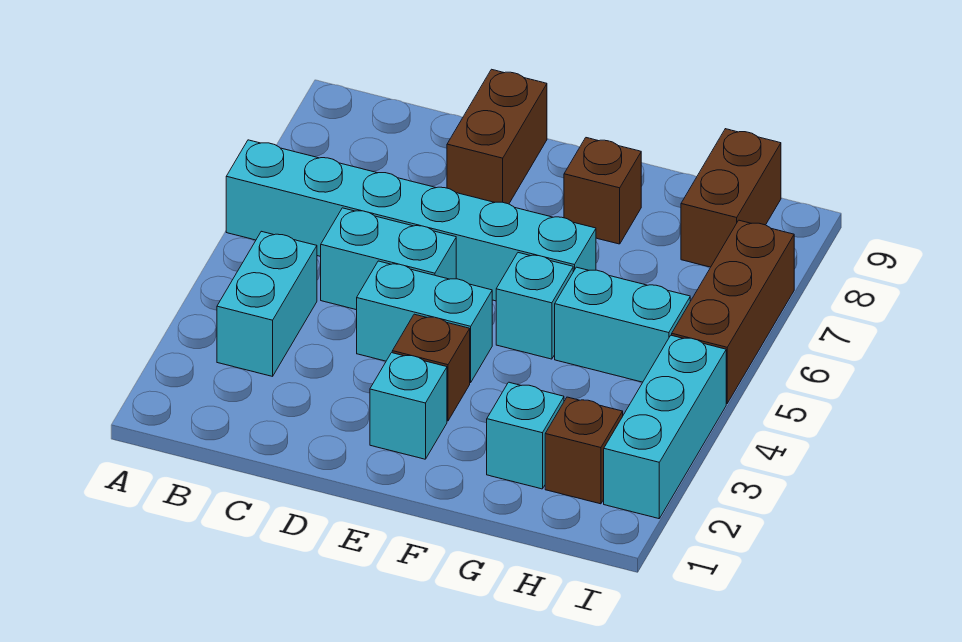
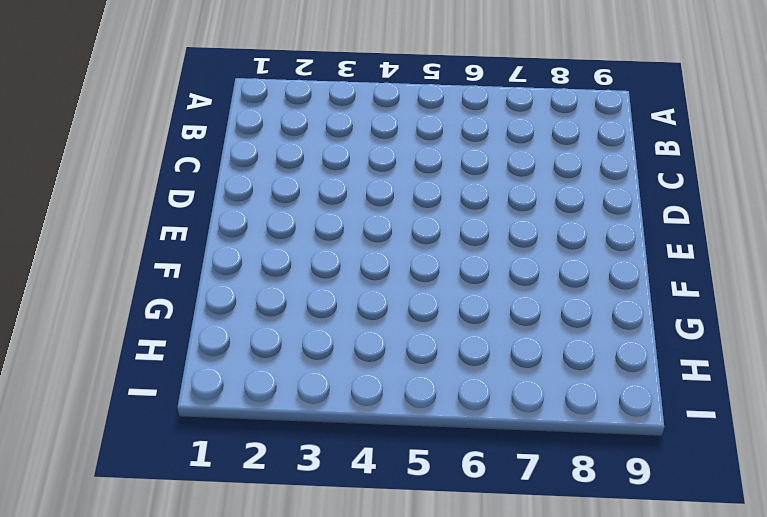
none -> cyan 1x6 brick [226,140,596,301]
none -> cyan 1x2 brick [217,231,317,376]
none -> cyan 1x2 brick [321,208,456,310]

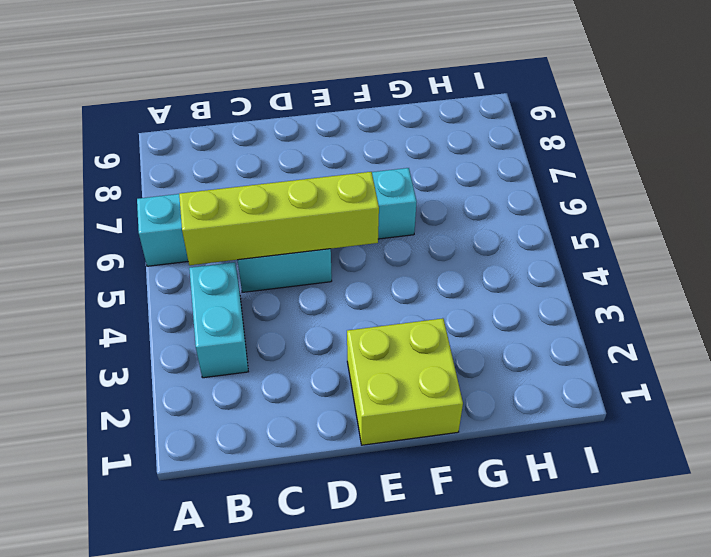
lime 1x4 brick [179,172,379,265] -> none
lime 2x2 brick [347,318,463,445] -> cyan 1x1 brick [370,353,447,459]
none -> cyan 1x2 brick [357,261,492,383]
none -> brown 1x2 brick [447,69,547,204]
none -> brown 1x1 brick [392,314,470,421]

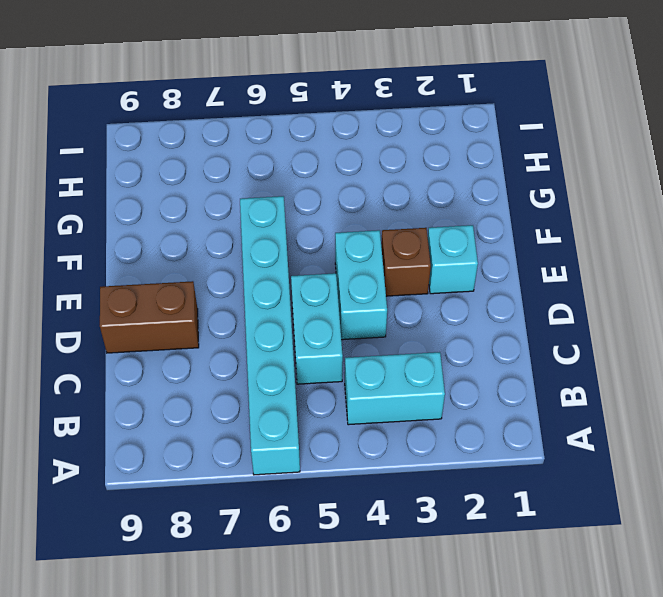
none -> cyan 1x1 brick [496,253,573,359]
none -> brown 1x1 brick [564,138,641,244]
none -> cyan 1x1 brick [487,382,564,489]

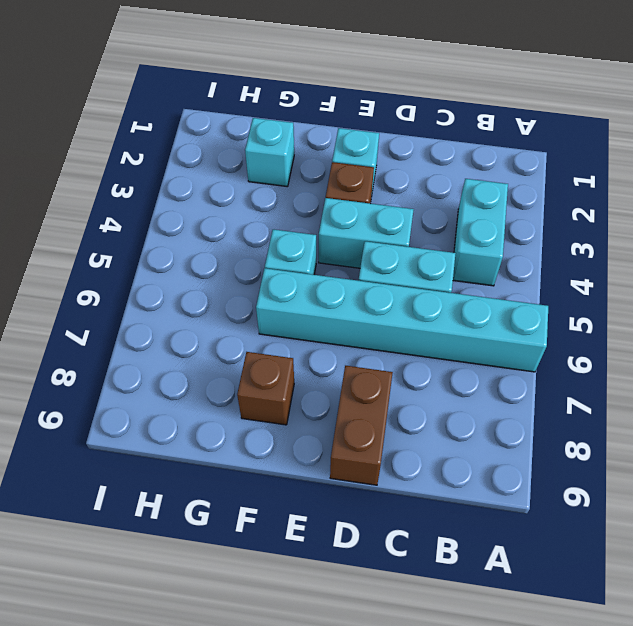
none -> cyan 1x2 brick [555,267,690,382]
none -> brown 1x1 brick [545,397,623,504]
none -> brown 1x2 brick [681,129,781,267]

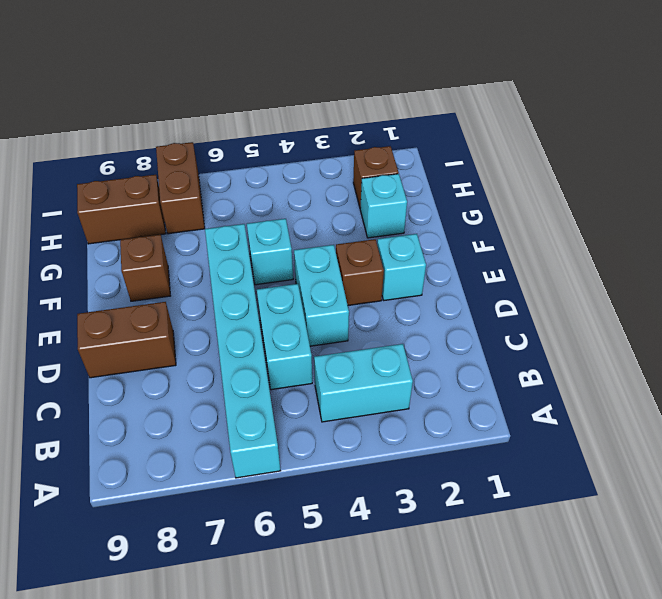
brown 1x2 brick [156,142,205,234] -> brown 1x3 brick [672,220,794,404]
none -> cyan 1x2 brick [555,267,690,382]
none -> cyan 1x3 brick [604,335,726,519]

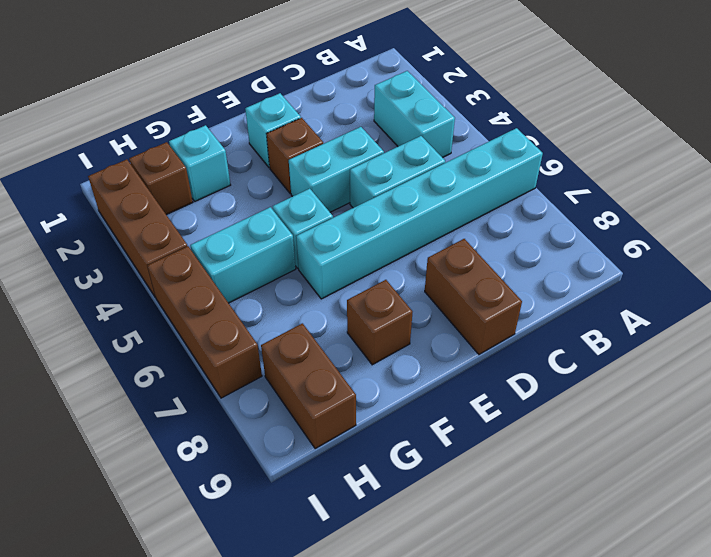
brown 1x3 brick [88,159,187,297] -> cyan 1x3 brick [604,335,726,519]

